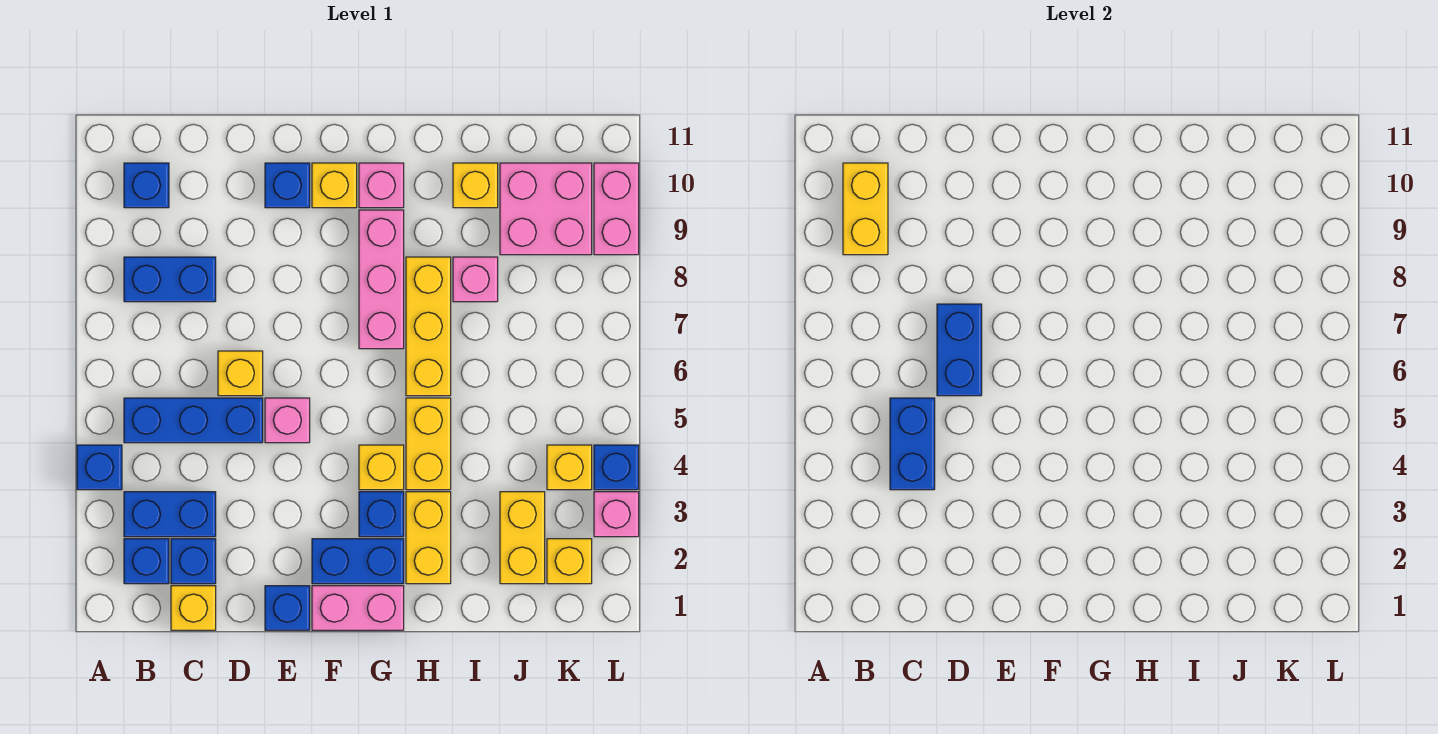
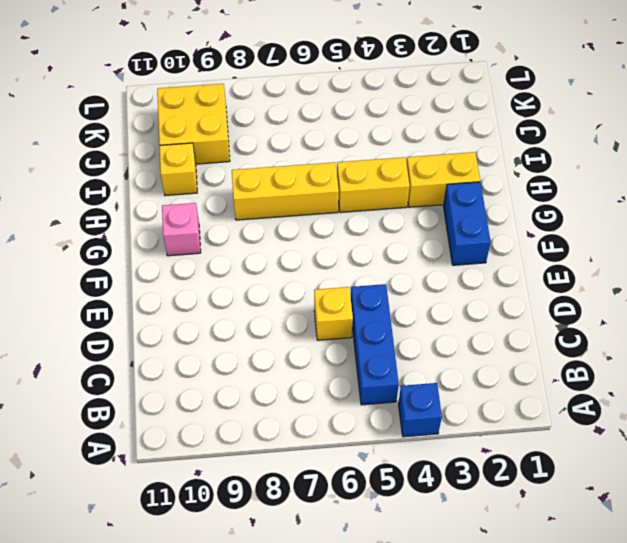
yellow 2x2 brick [157,84,230,164] -> pink 2x2 brick [500,163,592,255]
none -> blue 1x1 brick [124,539,169,584]
none -> blue 1x2 brick [124,492,216,537]
none -> blue 1x2 brick [124,257,216,302]
none -> blue 1x1 brick [124,163,169,208]

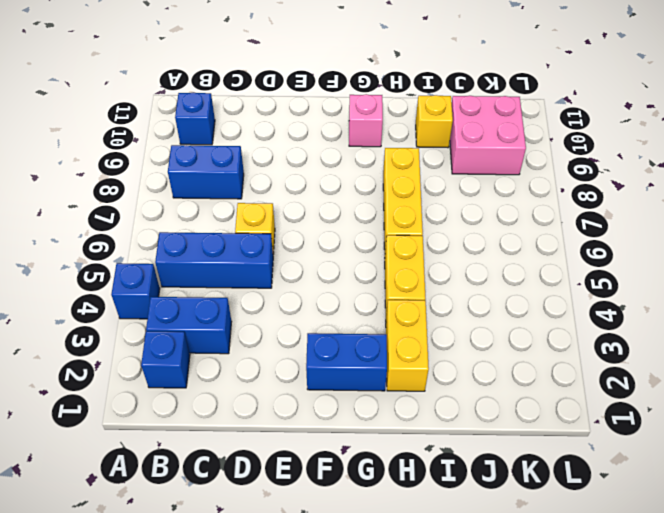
none -> yellow 1x1 brick [171,586,216,630]
none -> blue 1x1 brick [171,539,216,584]
none -> blue 1x1 brick [265,586,310,630]
none -> pink 1x1 brick [265,398,310,443]

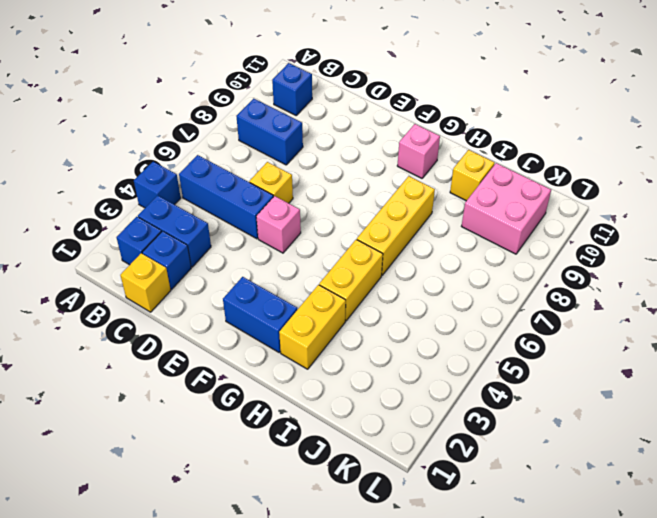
none -> blue 1x1 brick [265,586,310,630]
none -> blue 1x1 brick [265,163,310,208]
none -> pink 1x2 brick [312,586,404,630]
none -> yellow 1x1 brick [312,163,357,208]

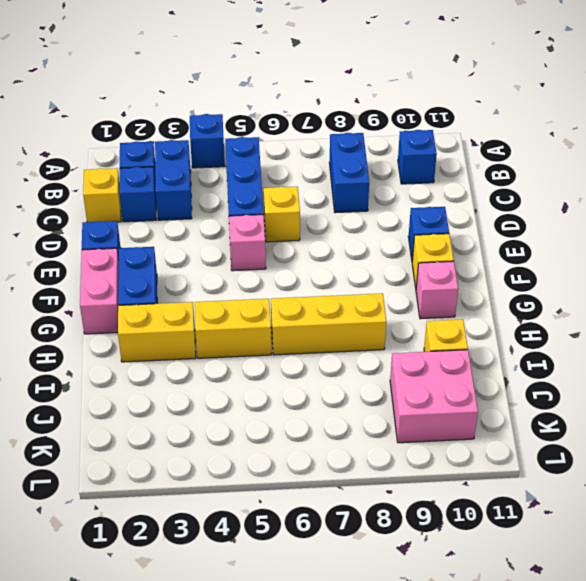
none -> blue 1x1 brick [359,492,404,537]
none -> yellow 1x1 brick [359,445,404,490]
none -> pink 1x3 brick [359,210,404,349]
none -> pink 1x1 brick [453,257,498,302]

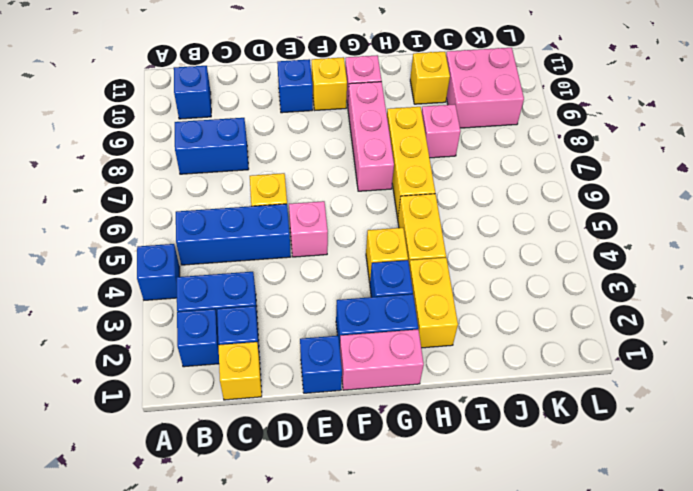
none -> yellow 1x2 brick [500,492,545,584]
none -> yellow 1x1 brick [547,539,592,584]
none -> yellow 1x1 brick [547,445,592,490]
none -> pink 1x1 brick [594,492,639,537]

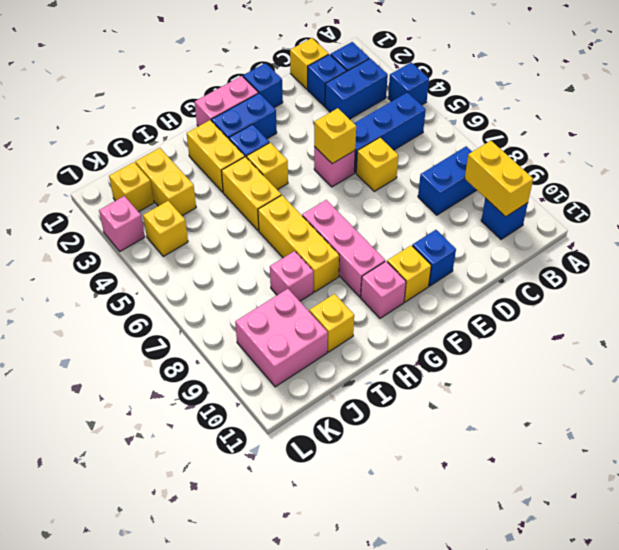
yellow 1x1 brick [314,108,356,164] -> none
none -> blue 1x1 brick [594,445,639,490]
none -> pink 1x2 brick [594,163,639,255]
none -> blue 1x2 brick [890,398,935,490]
none -> blue 1x2 brick [937,304,982,396]

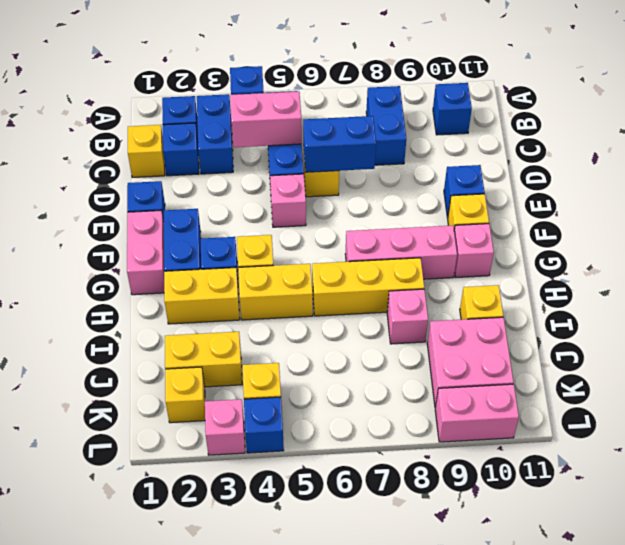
pink 1x2 brick [230,92,302,147] -> blue 1x2 brick [890,398,935,490]
none -> yellow 1x2 brick [843,163,888,255]

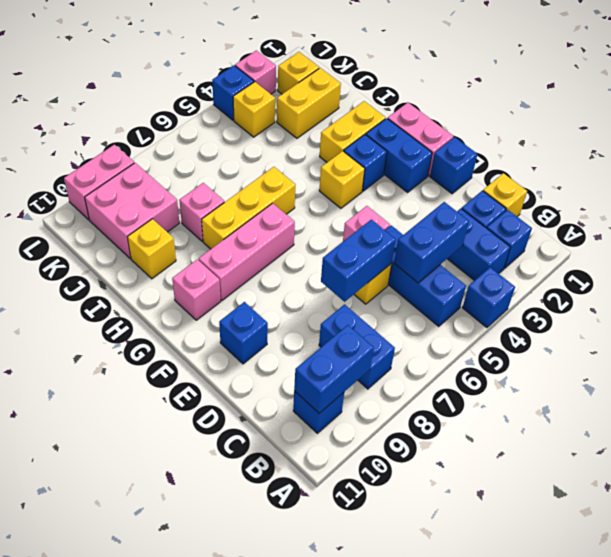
blue 1x2 brick [294,325,374,413] -> yellow 1x2 brick [843,163,888,255]
none -> yellow 1x1 brick [312,163,357,208]
none -> yellow 1x2 brick [406,398,451,490]

